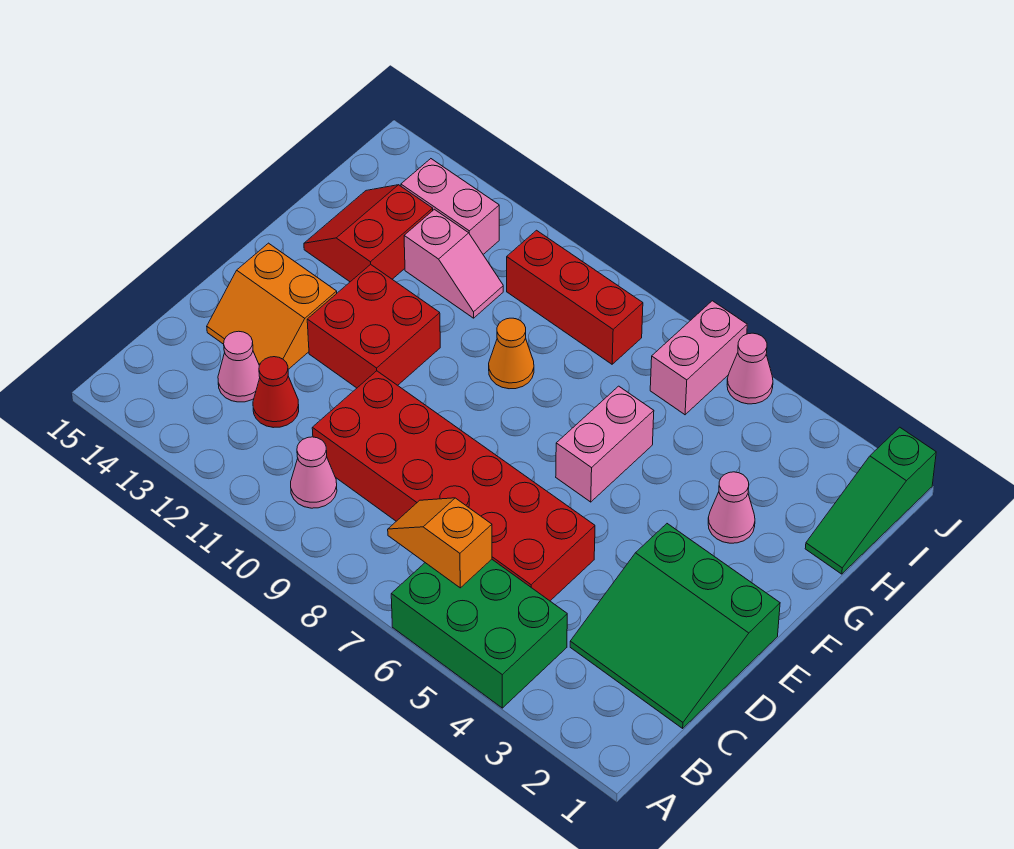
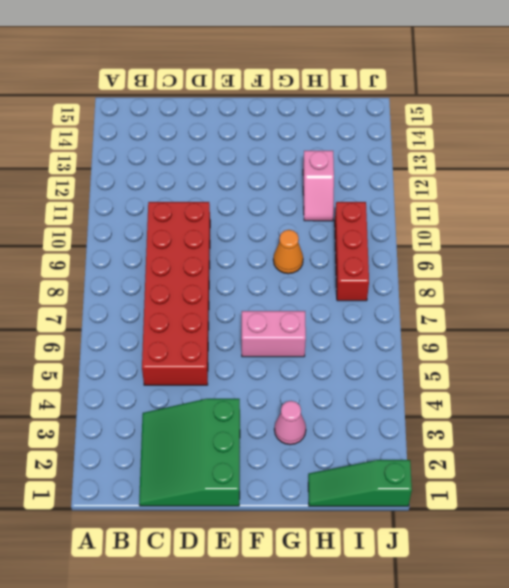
none -> green 2x3 brick [391,560,567,708]
none -> pink 1x1 cone [291,437,337,508]
none -> red 1x1 cone [253,357,299,428]

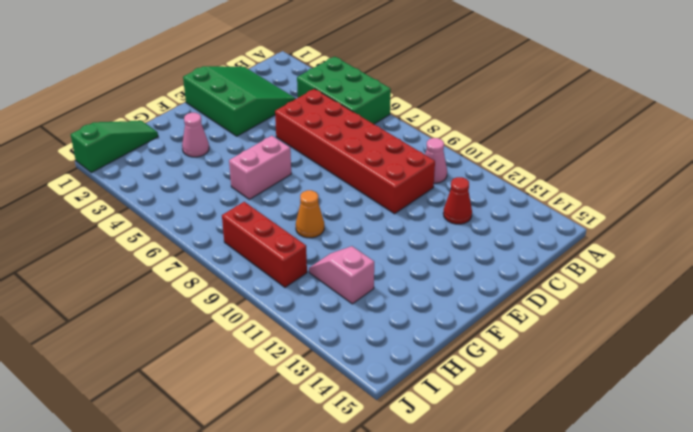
none -> pink 1x1 cone [218,331,260,402]
none -> orange 2x2 slope [207,243,337,369]
none -> red 2x2 brick [307,264,440,388]

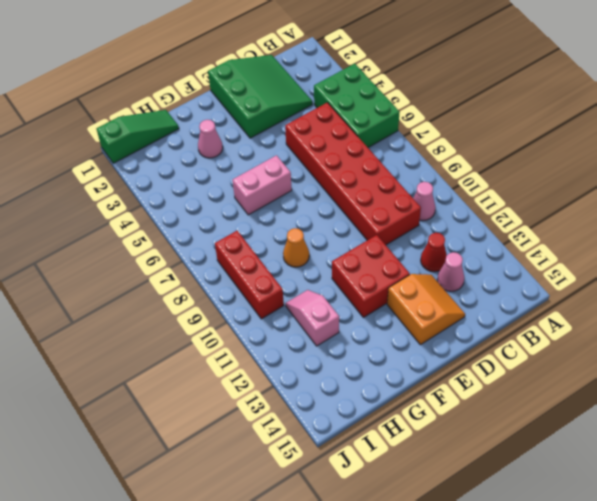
none -> red 2x2 slope [304,185,433,282]
none -> pink 1x2 brick [650,301,747,415]
none -> pink 1x2 brick [401,159,499,254]

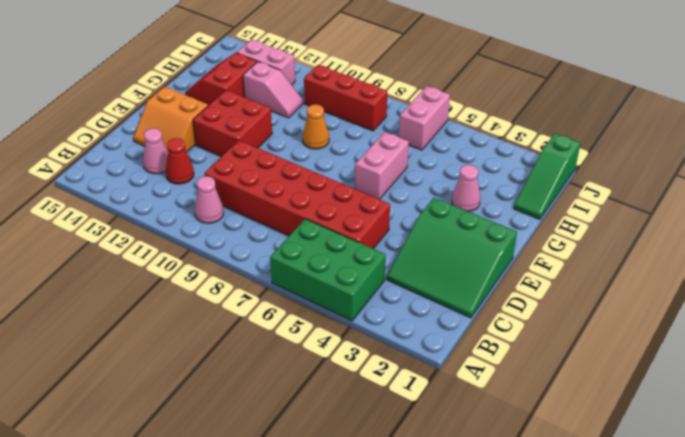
none -> pink 1x1 cone [727,333,773,404]
none -> orange 1x2 slope [388,498,492,588]

